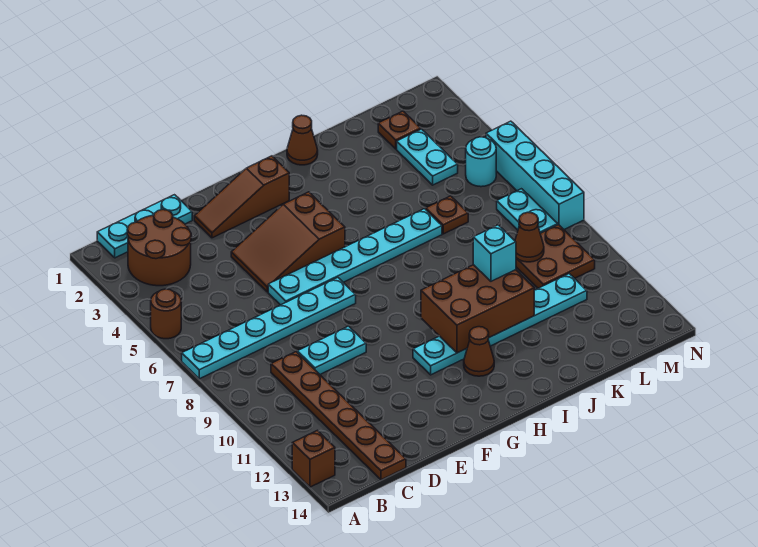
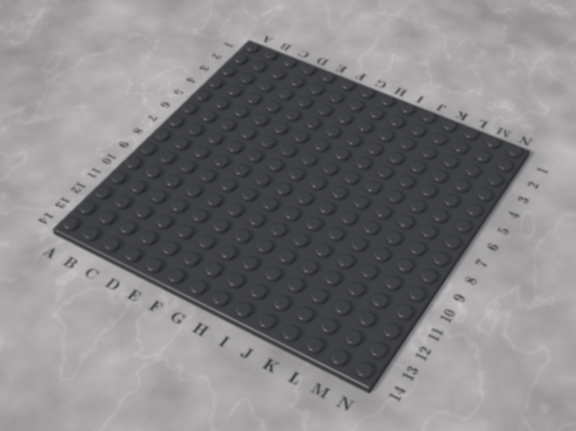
none -> brown 1x1 round brick [151,289,181,339]
none -> cyan 1x6 plate [182,278,356,379]
none -> brown 1x1 brick [292,430,335,487]

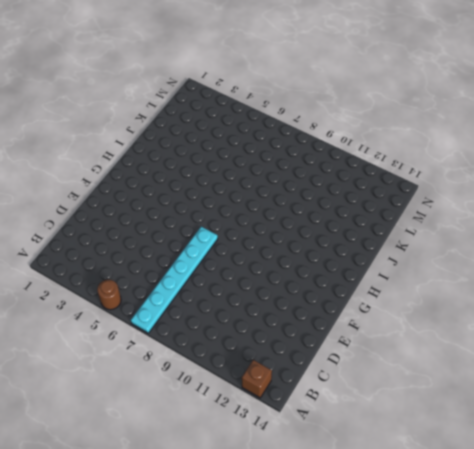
none -> cyan 1x3 plate [97,195,192,258]
none -> brown 2x2 round brick [127,210,191,286]
none -> brown 1x6 plate [271,352,406,480]

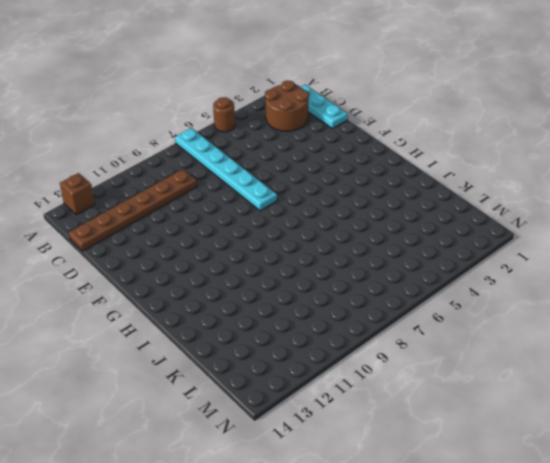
none -> cyan 1x2 plate [297,326,366,374]
none -> brown 1x3 slope [194,156,289,238]
none -> brown 2x3 slope [231,192,345,292]

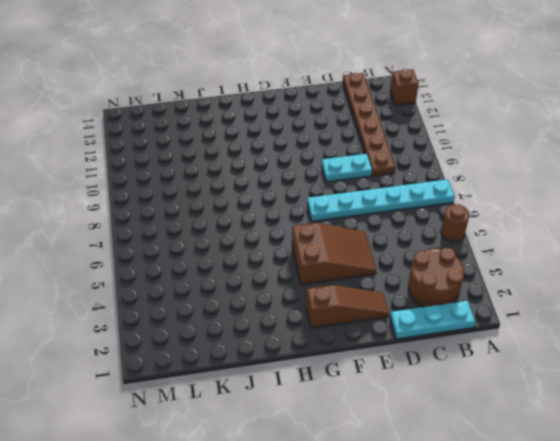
none -> cyan 1x6 plate [268,209,442,305]
none -> cyan 1x6 plate [413,274,587,375]
none -> brown 1x1 cone [464,327,494,376]

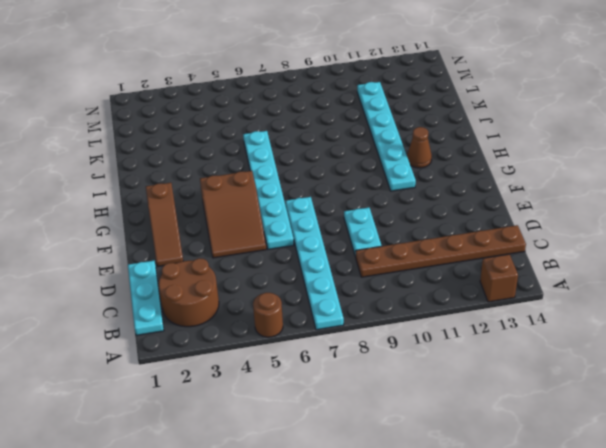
none -> brown 1x1 cone [287,115,318,165]
none -> brown 1x1 plate [426,196,468,234]
none -> brown 1x1 plate [378,111,421,149]

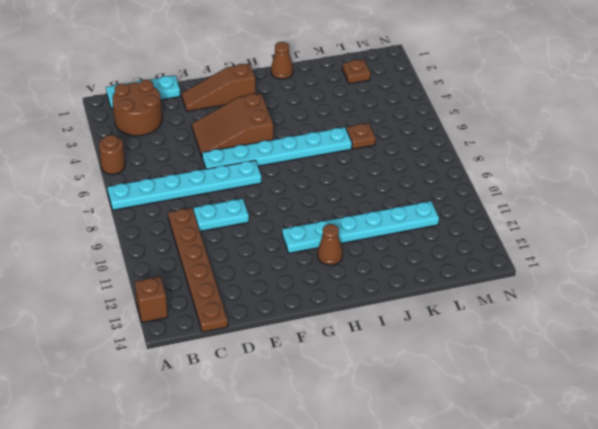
none -> cyan 1x2 plate [397,129,458,185]
none -> brown 2x2 plate [516,225,595,288]
none -> cyan 1x1 round brick [466,137,496,187]

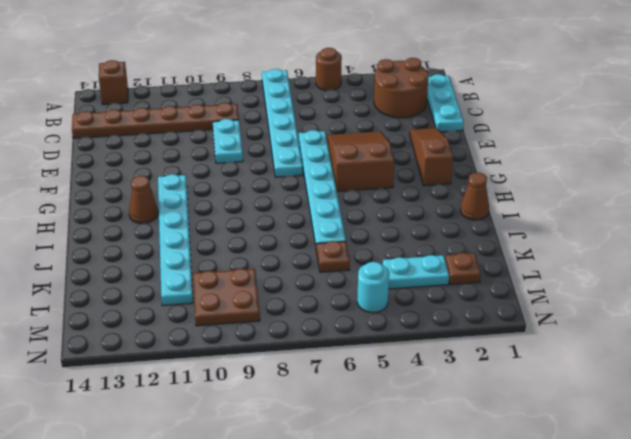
none -> cyan 1x2 plate [497,189,558,233]
none -> cyan 1x4 brick [486,121,584,229]
none -> brown 2x3 brick [421,265,534,353]

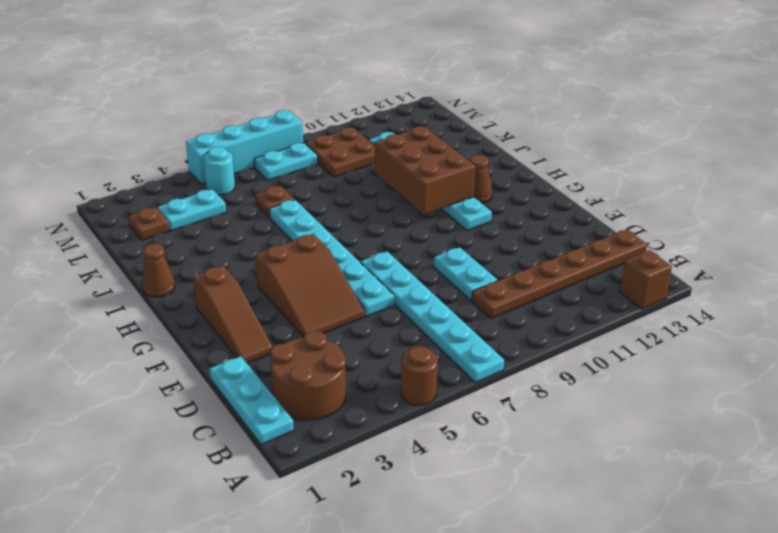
none -> brown 1x1 cone [515,212,544,262]
none -> cyan 1x1 brick [473,225,516,281]

